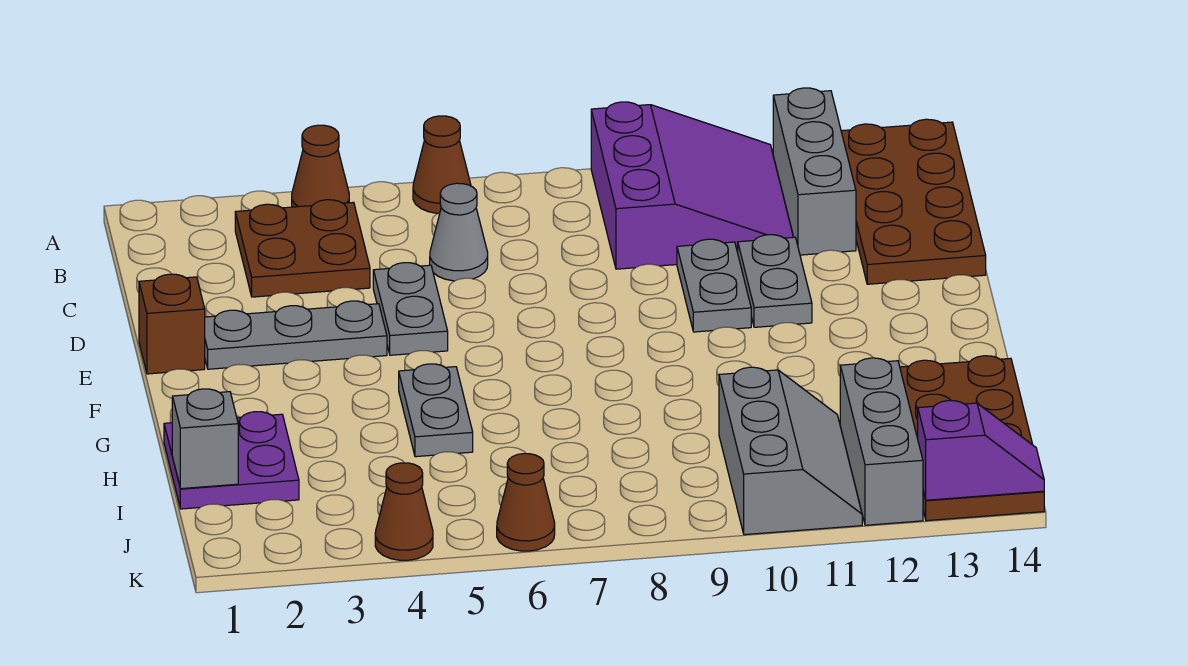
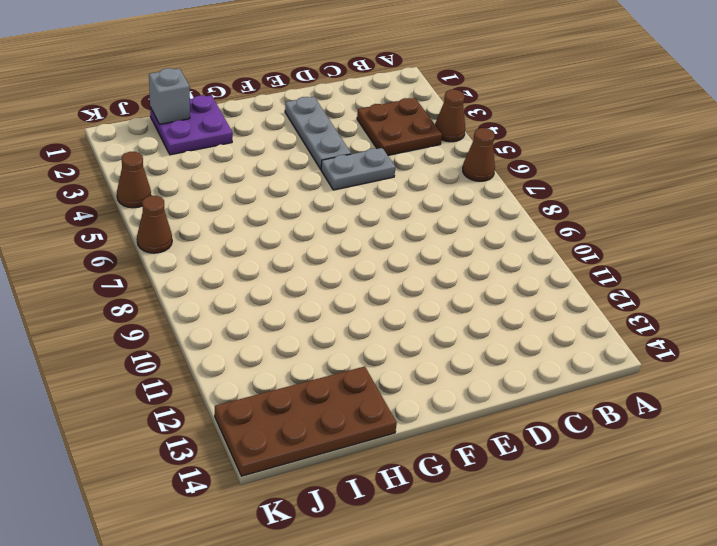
none -> purple 3x3 slope [591,102,793,269]
none -> grey 1x3 brick [773,88,856,255]
none -> brown 2x4 plate [841,119,986,284]

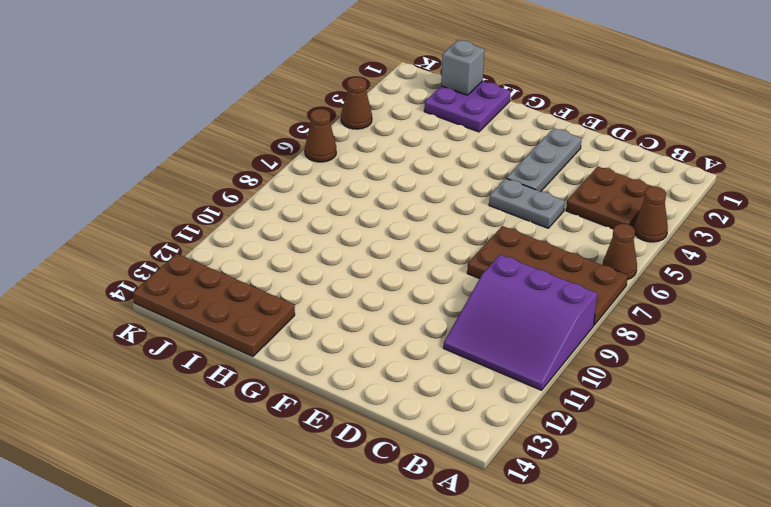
brown 2x4 plate [467,226,628,325] -> brown 2x4 plate moved to [841,119,986,284]
none -> grey 1x3 brick [773,88,856,255]
none -> grey 1x1 cone [430,183,488,281]
none -> grey 1x2 plate [677,239,751,332]

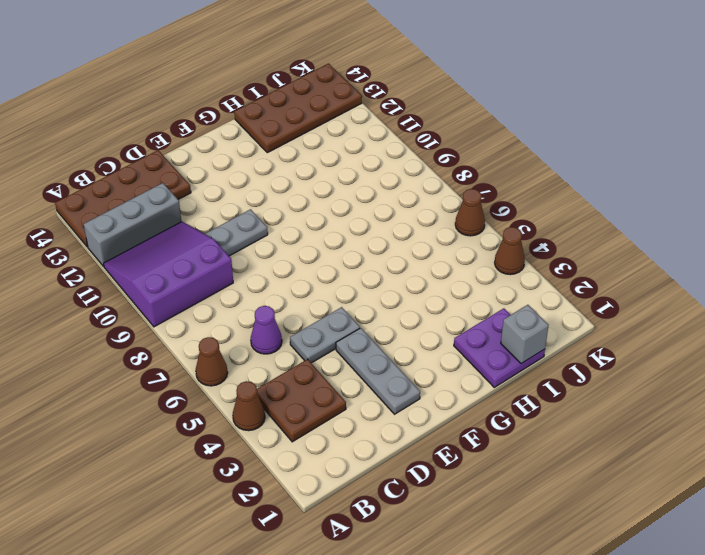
purple 1x1 cone [251,306,282,354] -> grey 1x1 cone [430,183,488,281]
none -> grey 1x2 plate [738,235,812,327]
none -> brown 1x1 brick [139,274,205,374]
none -> grey 1x2 plate [399,364,473,457]

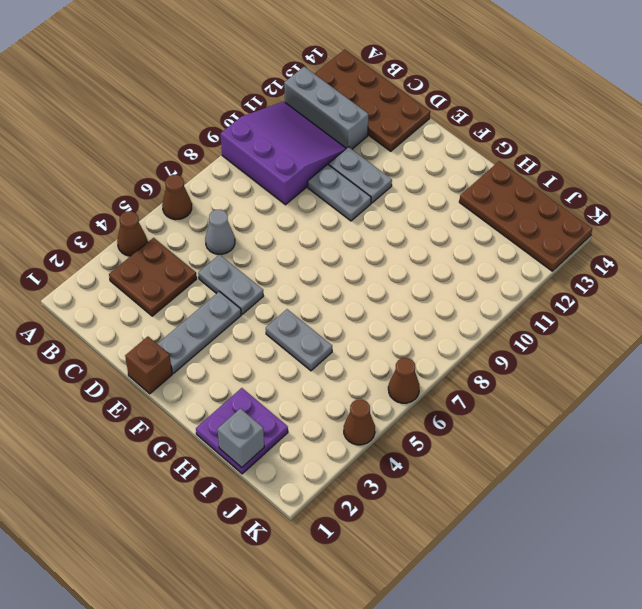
none -> grey 2x3 slope [719,367,862,535]
none -> grey 1x3 brick [840,358,923,525]
none -> purple 1x2 slope [918,401,1044,500]

